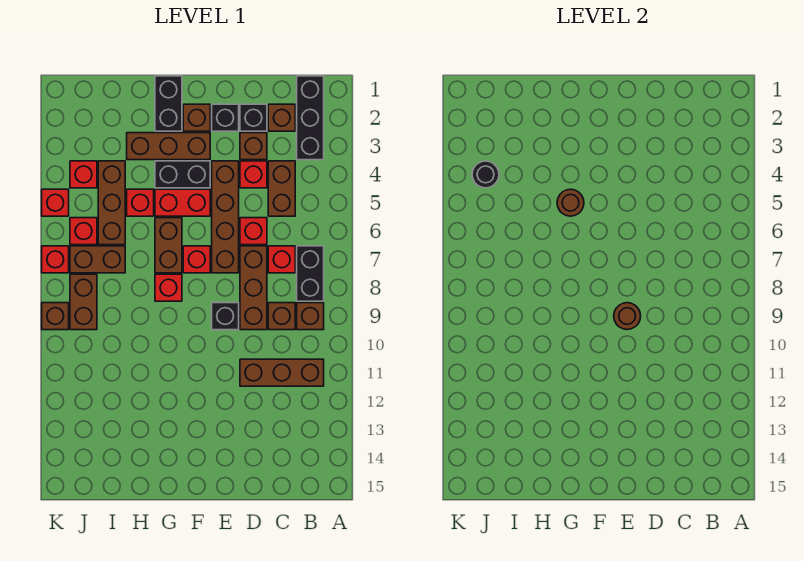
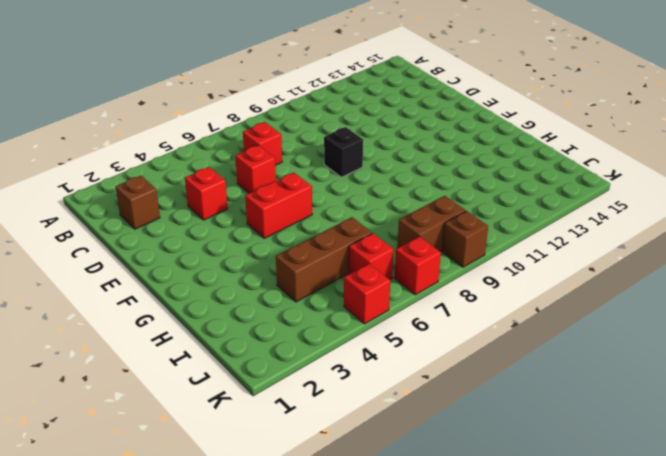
red 1x2 brick [245,173,312,238] -> red 1x2 brick turned to [155,189,210,216]
none -> black 1x3 brick [297,76,324,160]
none -> black 1x2 brick [297,246,324,301]
none -> brown 1x1 brick [297,303,324,330]
none -> brown 1x3 brick [240,359,324,386]

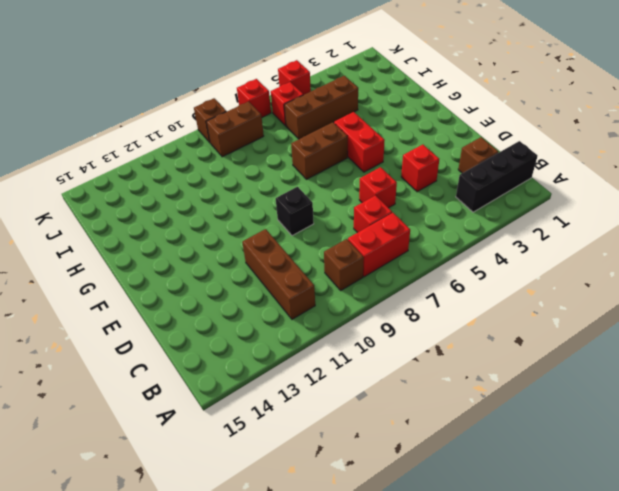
red 1x2 brick [348,213,410,277] -> black 1x2 brick [297,246,324,301]
none -> brown 1x2 brick [268,161,295,216]
none -> brown 1x1 brick [268,303,295,330]
none -> black 1x1 brick [240,104,267,131]
none -> brown 1x1 brick [240,133,267,160]

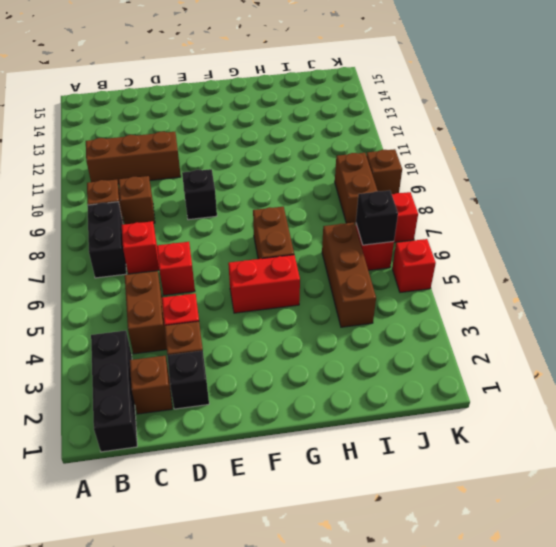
black 1x1 brick [356,190,398,245] -> black 1x1 brick moved to [212,104,239,131]
none -> brown 1x3 brick [240,246,267,330]
none -> brown 1x4 brick [212,161,239,273]
none -> brown 1x1 brick [183,104,210,131]
none -> brown 1x3 brick [127,133,210,160]

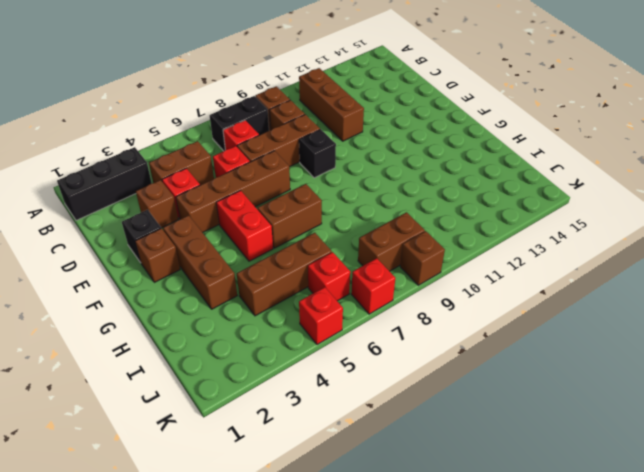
none -> brown 1x1 brick [268,104,295,131]
none -> black 1x1 brick [240,104,267,131]
none -> black 1x2 brick [155,161,210,188]
none -> red 1x1 brick [183,246,210,273]

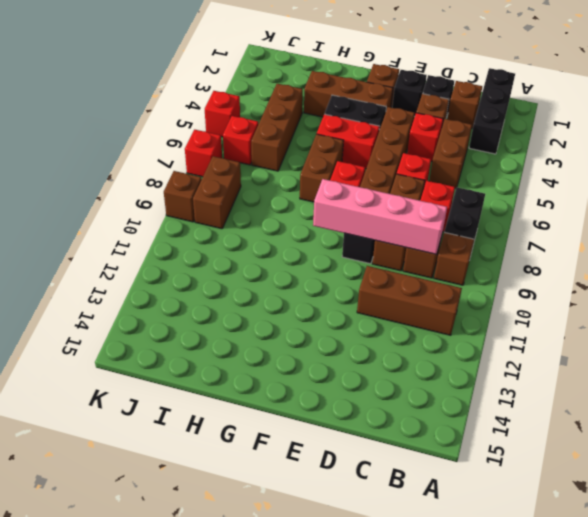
pink 1x4 brick [313,179,447,254] -> brown 1x1 round brick [614,303,641,330]
none -> black 1x2 brick [155,76,182,131]
none -> red 1x1 brick [155,274,182,301]
none -> red 1x1 brick [127,189,154,216]
none -> brown 1x2 brick [70,246,125,273]

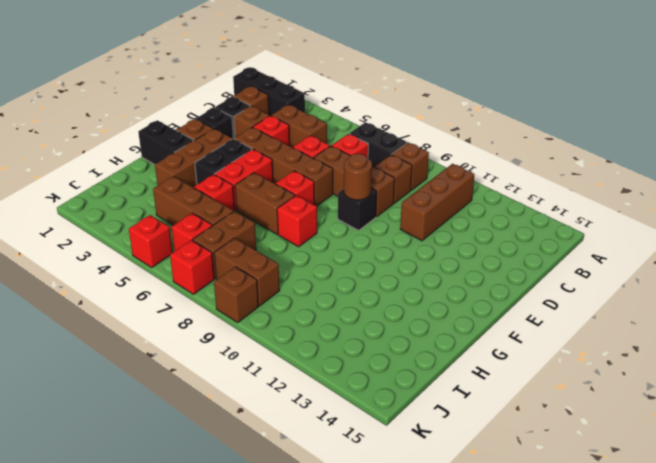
none -> red 1x1 brick [70,161,97,188]
none -> brown 1x1 round brick [557,189,584,216]
none -> black 1x1 round brick [472,161,499,188]

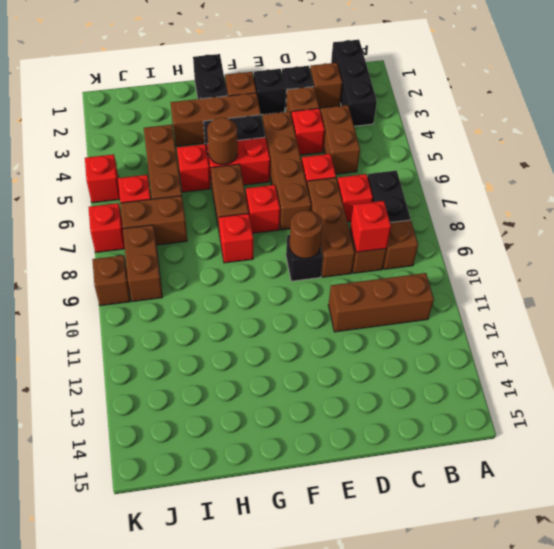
red 1x1 brick [350,201,391,252] -> red 1x1 brick moved to [70,161,97,188]
none -> black 1x1 round brick [472,161,499,188]

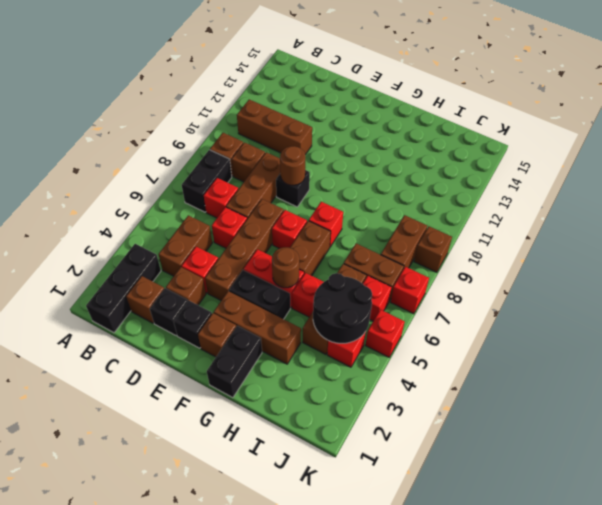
black 2x2 round brick [313,273,372,343] -> black 1x1 round brick [472,161,499,188]

